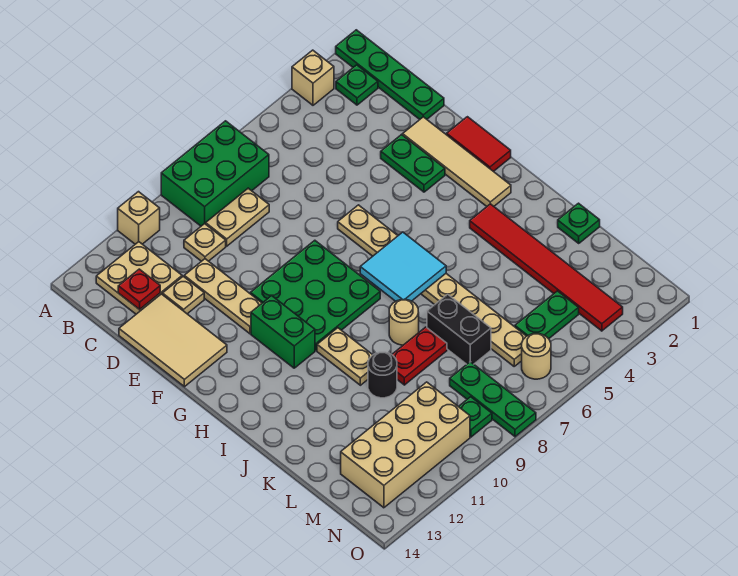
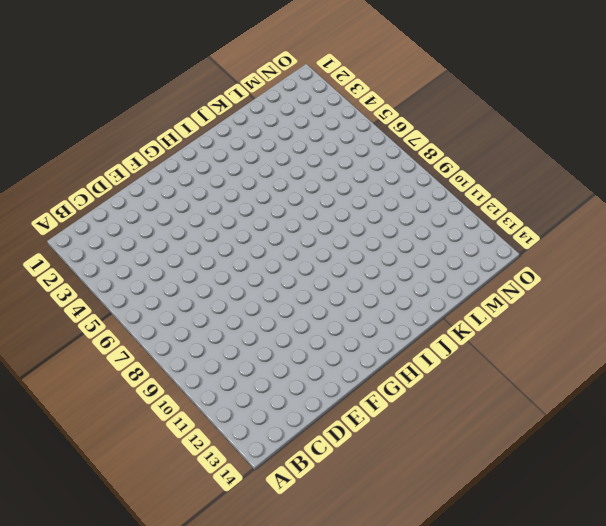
none -> green 1x4 plate [336,30,444,119]
none -> tan 1x1 brick [292,50,334,105]
none -> green 2x3 brick [161,121,269,226]
none -> tan 1x1 brick [118,192,160,244]

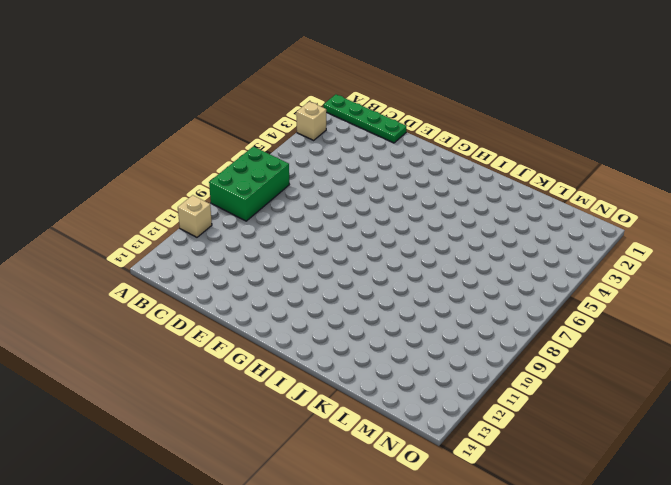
none -> green 1x1 plate [336,65,378,105]
none -> tan 2x2 plate [96,242,182,314]
none -> tan 1x2 plate [206,188,269,246]
none -> tan 1x1 plate [184,224,226,261]

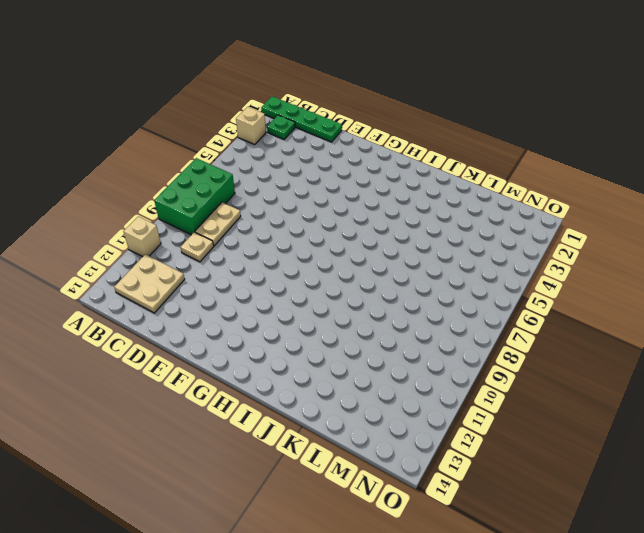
none -> tan 1x3 plate [184,259,262,334]
none -> tan 1x1 plate [162,276,204,314]
none -> tan 2x3 tile [119,294,227,387]
none -> tan 1x4 tile [403,117,511,206]

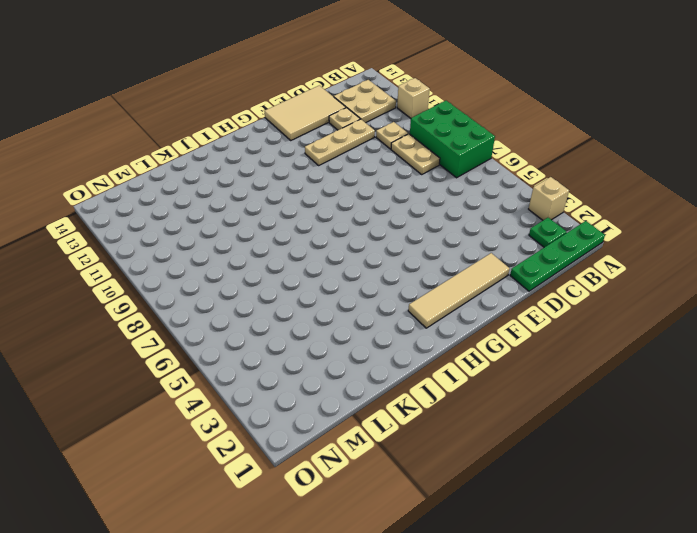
none -> green 1x2 plate [381,135,445,192]
none -> red 1x2 tile [447,117,511,172]
none -> tan 1x8 plate [338,205,526,366]
none -> green 3x3 plate [250,240,380,351]

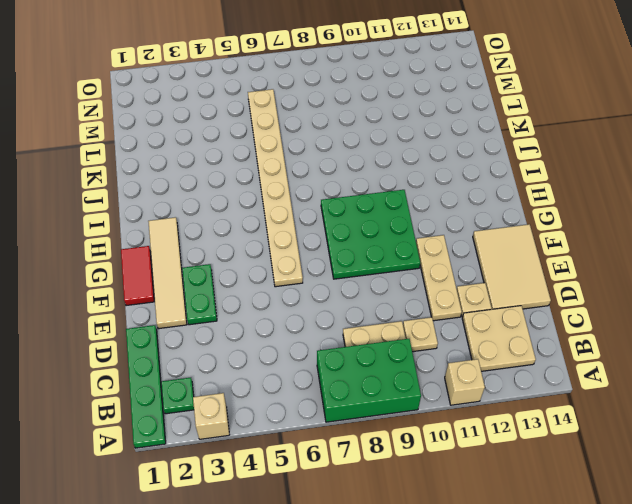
none -> green 1x2 brick [251,296,315,368]
none -> red 1x6 tile [470,204,623,331]
none -> tan 1x2 plate [317,328,372,385]
none -> tan 1x1 round brick [389,299,419,345]

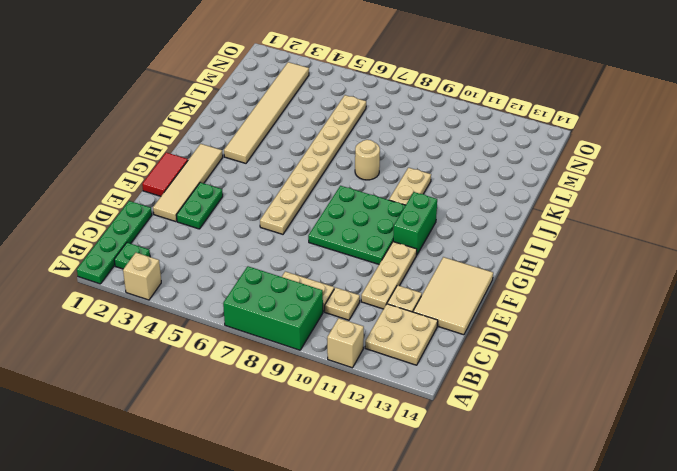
tan 1x6 tile [224,62,309,163] -> red 1x6 tile [470,204,623,331]
none -> green 1x1 plate [558,203,600,243]
none -> black 1x2 brick [427,294,491,364]
none -> red 1x2 plate [392,327,447,385]
none -> black 1x1 round brick [368,352,397,398]

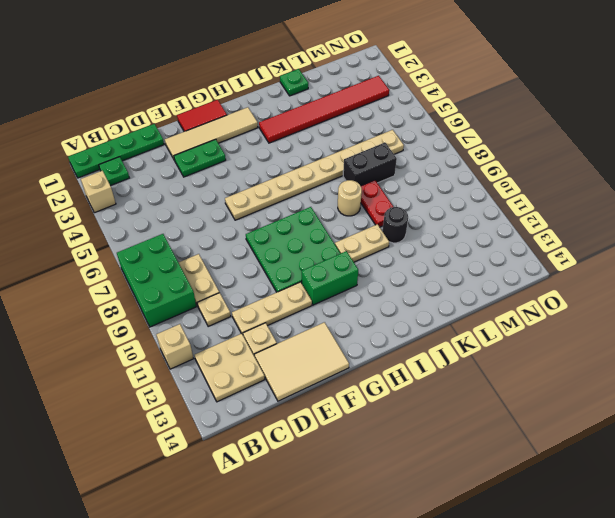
none -> green 1x2 plate [515,291,579,339]
none -> green 1x3 plate [450,362,536,437]
none -> tan 2x4 brick [341,382,470,508]
none -> tan 1x1 round brick [522,334,551,379]

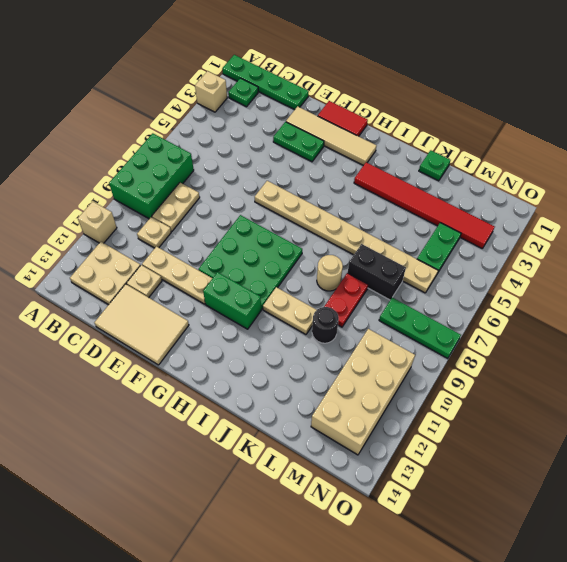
none -> tan 1x1 round brick [522,334,551,379]
none -> green 1x1 plate [458,397,492,437]
none -> red 1x1 plate [118,269,160,310]
none -> cyan 2x2 tile [360,232,446,301]

